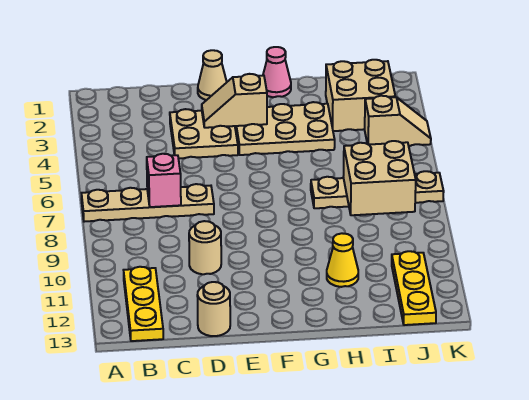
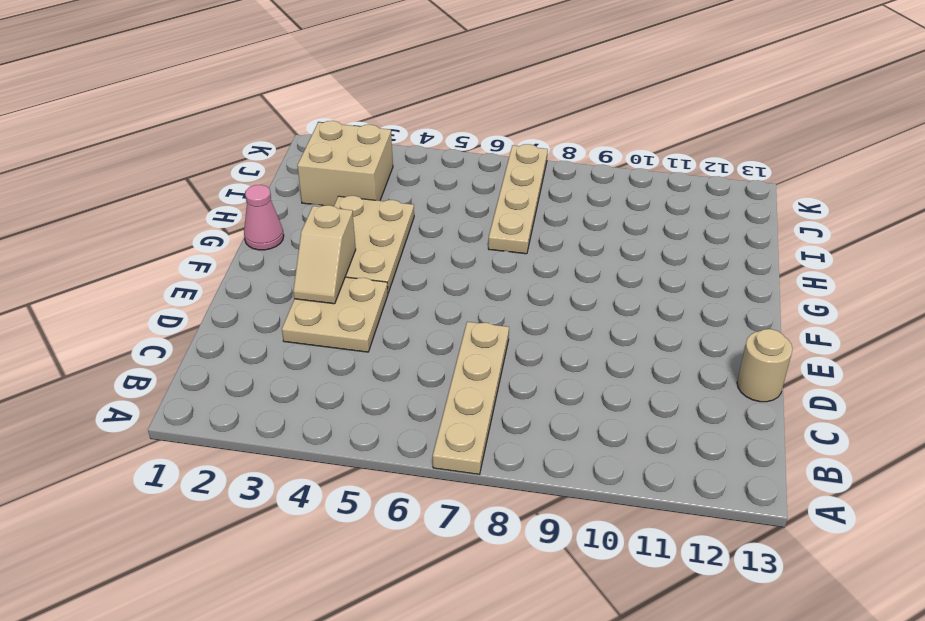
none -> yellow 1x3 plate [124,267,163,341]
none -> tan 1x1 round brick [189,221,221,274]
none -> tan 1x1 cone [198,50,227,100]

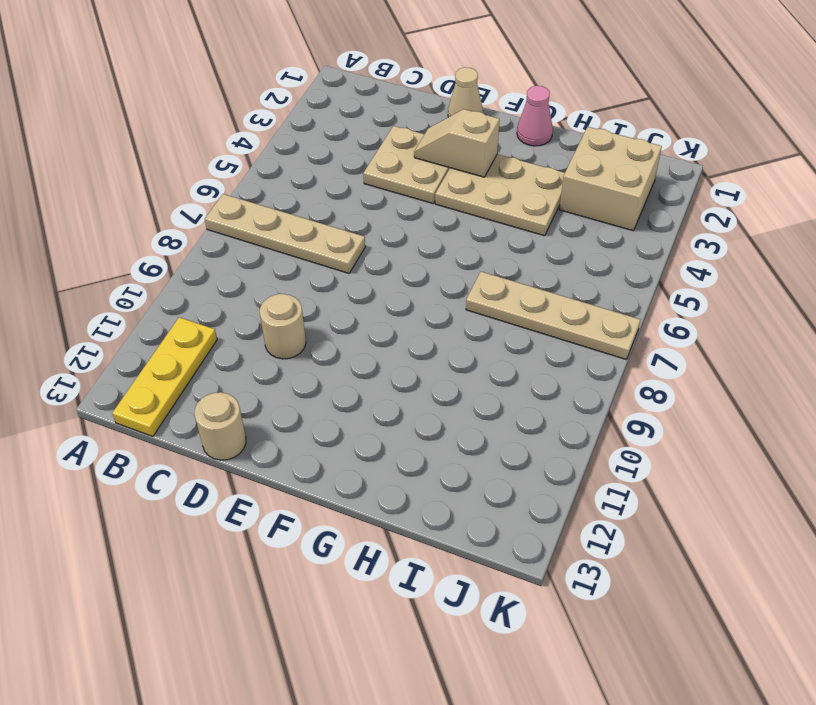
none -> yellow 1x1 cone [327,233,358,287]
none -> tan 1x2 slope [365,96,431,146]
none -> yellow 1x3 plate [392,251,436,325]

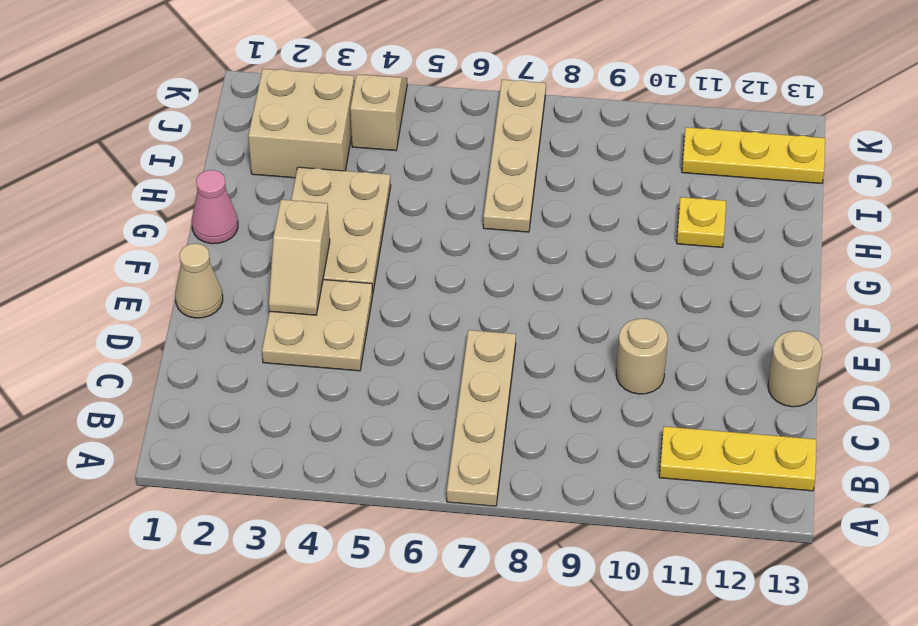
yellow 1x1 plate [677,197,726,248] -> yellow 1x1 cone [327,233,358,287]
none -> pink 1x1 brick [147,154,181,207]
none -> tan 2x2 brick [343,141,416,215]

